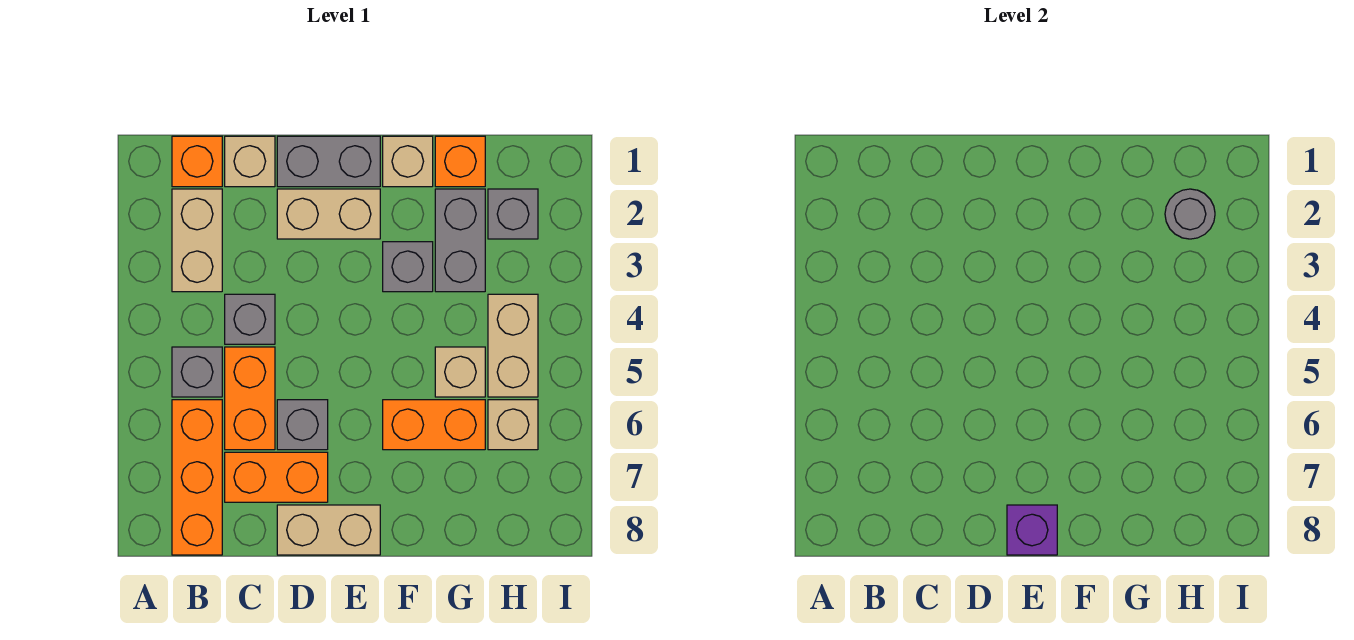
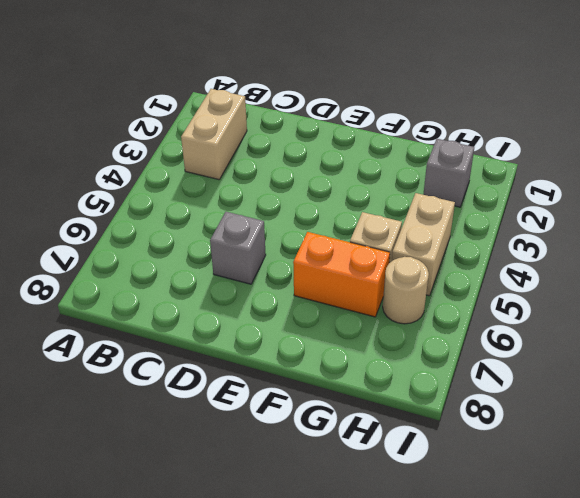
tan 1x1 round brick [383,257,429,324] -> tan 1x1 brick [488,400,538,450]
none -> orange 1x1 brick [172,136,222,187]
none -> grey 1x1 brick [172,347,222,397]
none -> orange 1x3 brick [172,400,222,555]

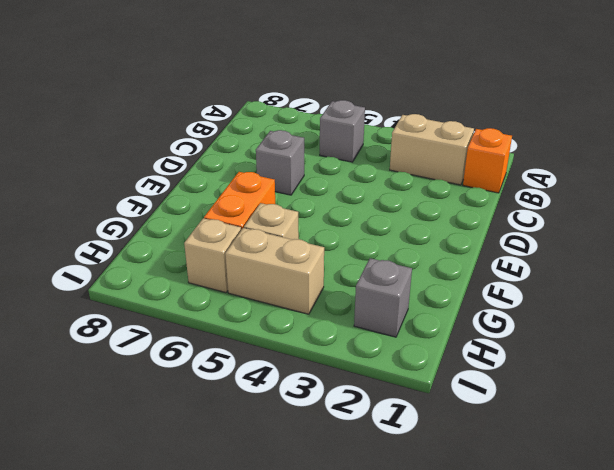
none -> orange 1x3 brick [172,400,222,555]
none -> tan 1x1 brick [225,136,275,187]
none -> grey 1x1 brick [225,294,275,344]

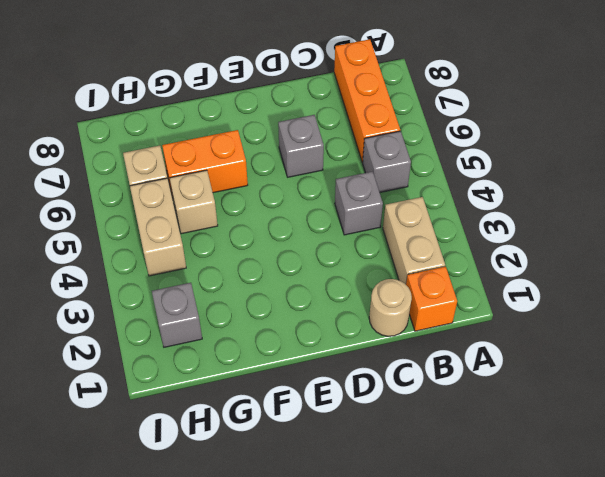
tan 1x1 round brick [369,279,412,336] -> tan 1x1 brick [225,136,275,187]
none -> orange 1x2 brick [225,347,275,450]
none -> orange 1x2 brick [225,452,328,502]
none -> grey 1x2 brick [277,136,380,187]

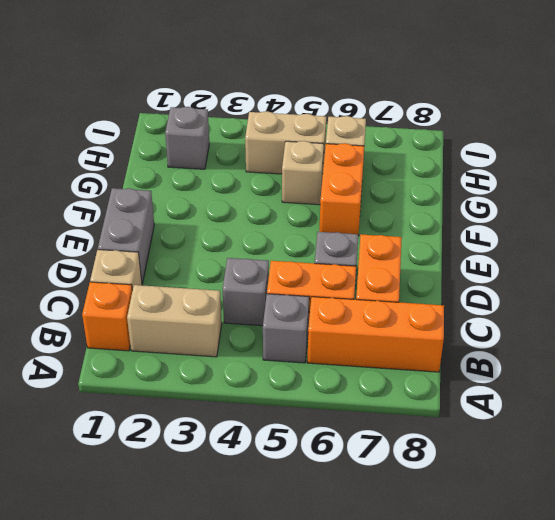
none -> tan 1x2 brick [277,189,380,239]
none -> tan 1x2 brick [277,505,380,555]
none -> tan 1x1 brick [383,136,433,187]

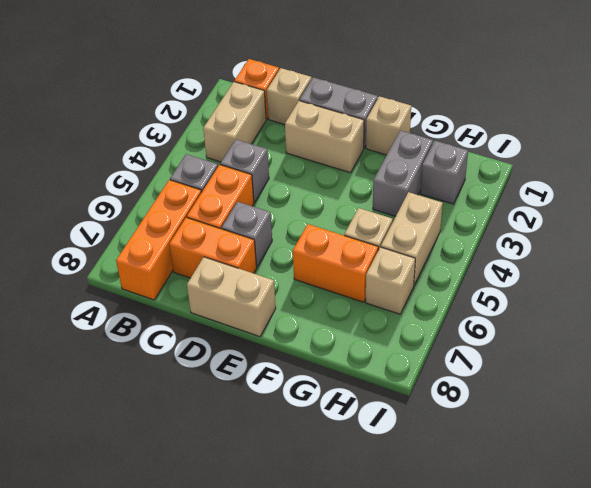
none -> grey 1x1 brick [383,242,433,292]
none -> orange 1x1 brick [435,136,485,187]
none -> purple 1x1 brick [1007,505,1057,555]

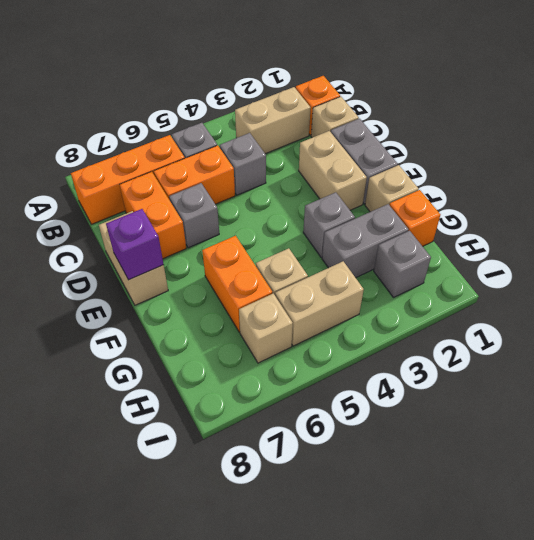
none -> grey 1x1 round brick [1165,189,1215,239]

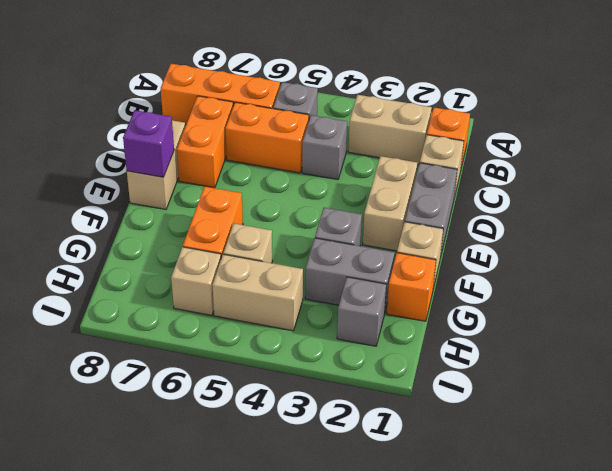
none -> grey 1x1 brick [277,400,328,450]
none -> grey 1x1 round brick [1165,189,1215,239]

